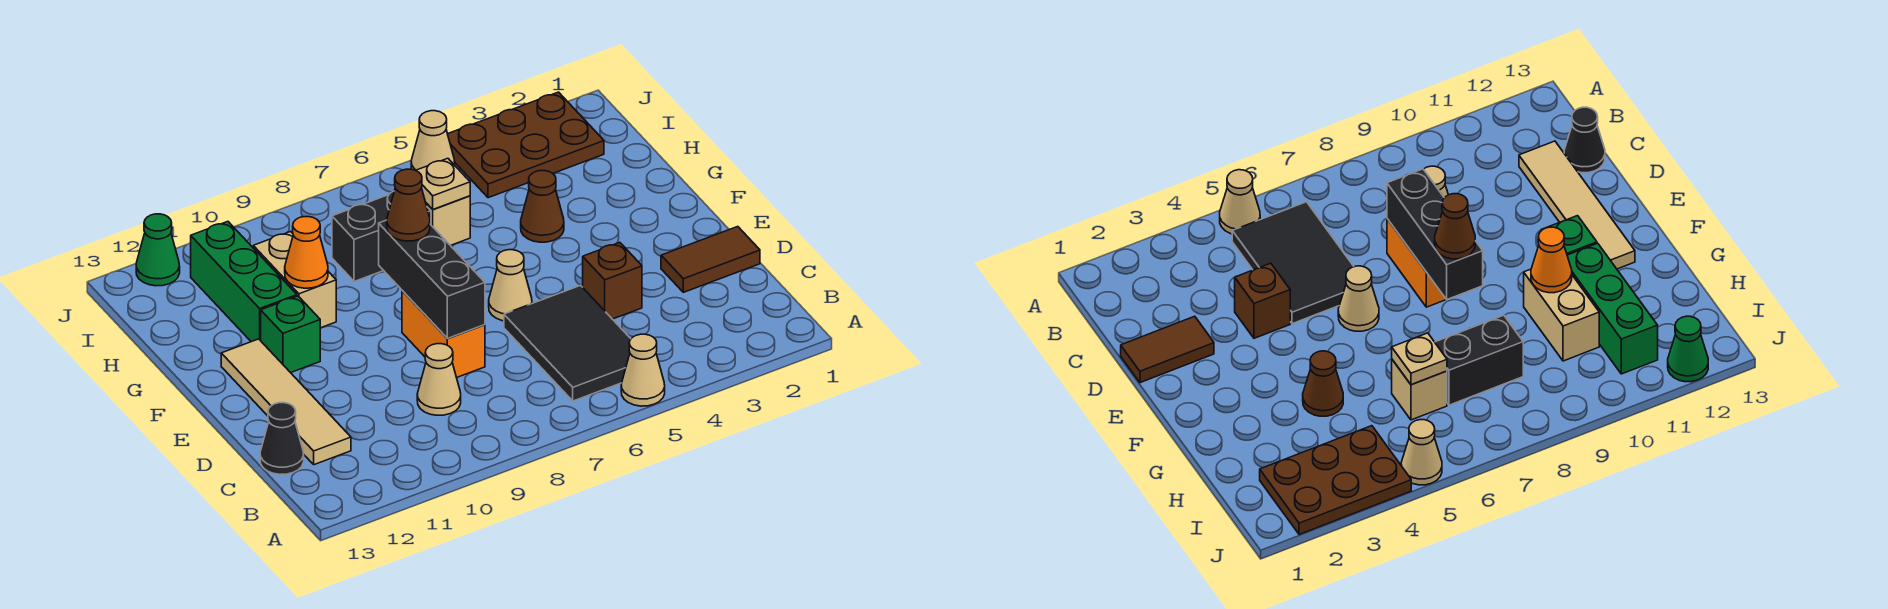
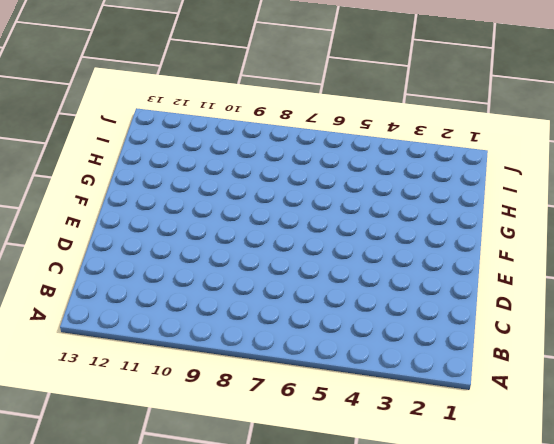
none -> tan 1x1 cone [621,334,665,406]
none -> black 2x3 tile [504,285,631,401]
none -> tan 1x1 cone [417,344,461,415]

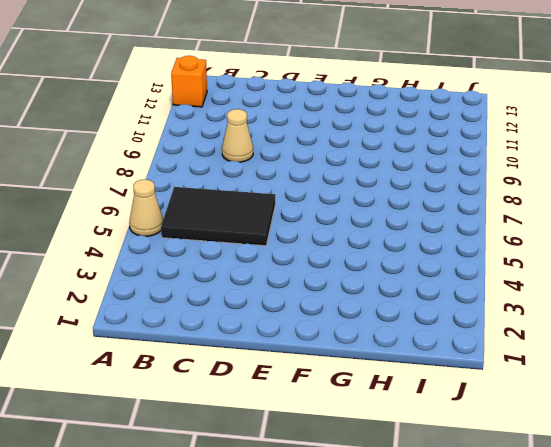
orange 1x1 brick [171,56,207,107] -> none
none -> tan 1x4 tile [221,339,351,465]
none -> black 1x1 cone [260,403,304,474]
none -> brown 1x2 tile [661,227,760,292]

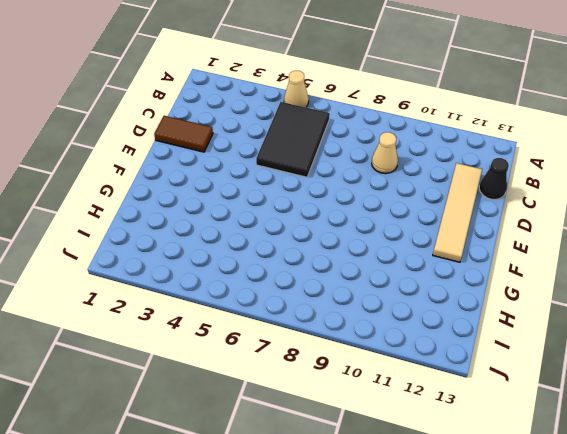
none -> brown 1x1 brick [583,242,642,319]
none -> orange 1x2 brick [402,291,485,378]
none -> tan 1x1 cone [489,250,532,321]

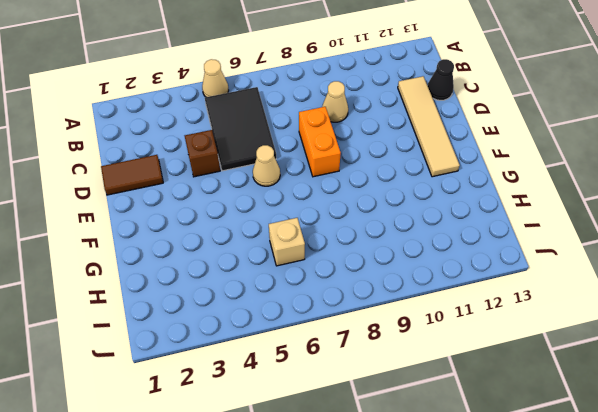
none -> green 1x1 brick [261,296,320,373]
none -> brown 1x1 cone [521,171,564,242]
none -> tan 1x2 brick [253,232,336,328]

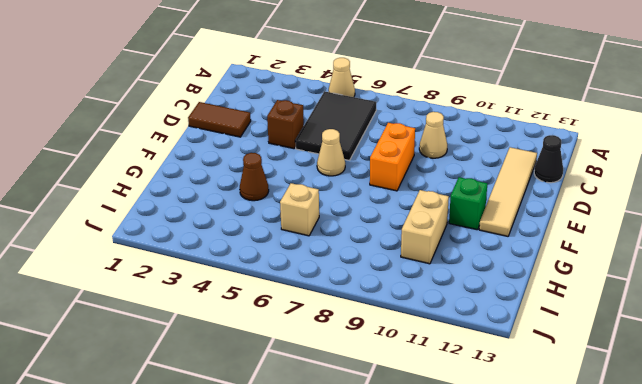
none -> green 1x3 brick [191,222,297,342]
none -> black 1x2 brick [332,191,431,282]
none -> brown 2x3 plate [448,92,604,198]

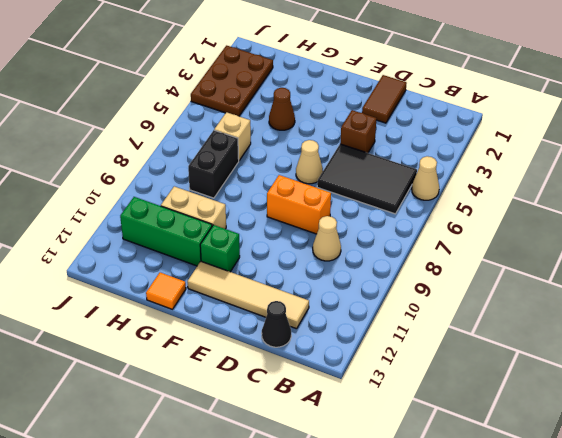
orange 1x1 tile [146,273,186,309] -> none
none -> tan 1x1 cone [411,111,455,170]
none -> green 1x1 cone [136,214,180,286]
none -> black 1x3 brick [379,220,485,338]

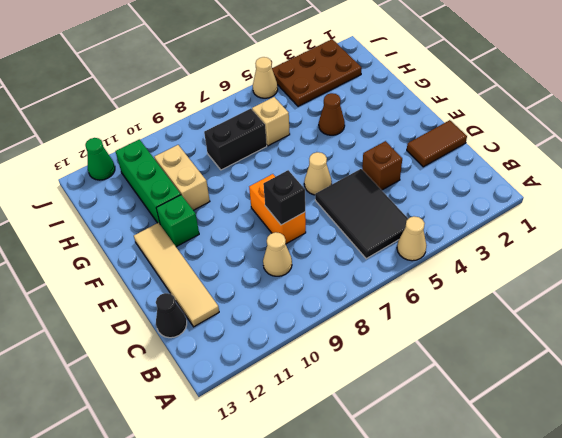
black 1x1 brick [263,170,305,225] -> black 1x3 brick [379,220,485,338]
none -> orange 1x1 cone [285,217,328,288]
none -> tan 1x1 plate [416,158,470,210]
none -> brown 1x1 cone [387,169,430,241]

